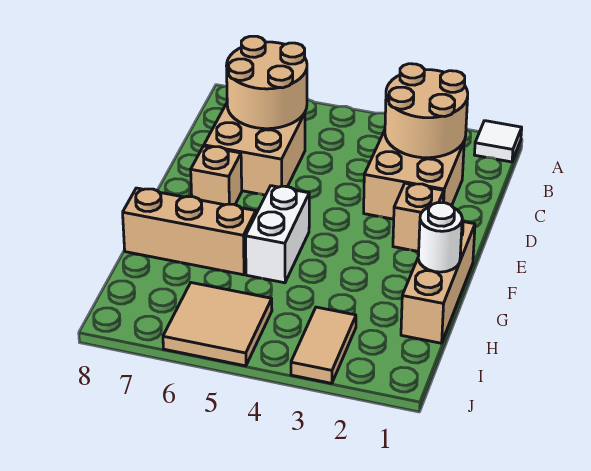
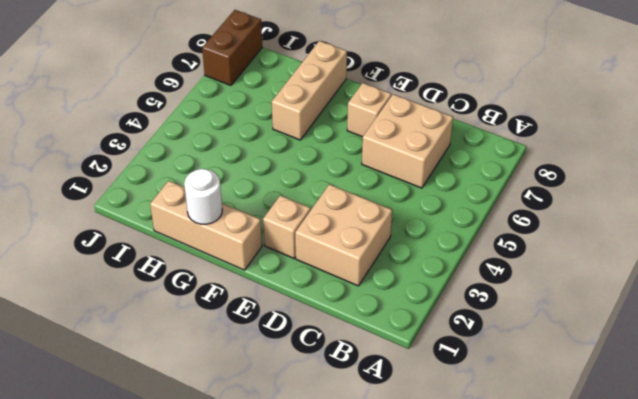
brown 1x2 brick [202,10,262,85] -> none
none -> white 1x1 tile [475,121,522,162]
none -> white 1x2 brick [245,186,309,283]
none -> tan 1x2 tile [291,307,356,383]

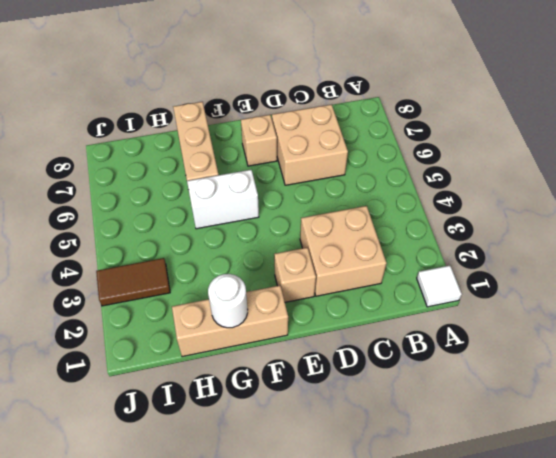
brown 1x2 tile [96,258,170,306] -> tan 1x2 tile [291,307,356,383]
none -> tan 2x2 tile [163,283,272,366]
none -> tan 2x2 round brick [385,64,468,158]
none -> tan 2x2 round brick [227,36,307,129]

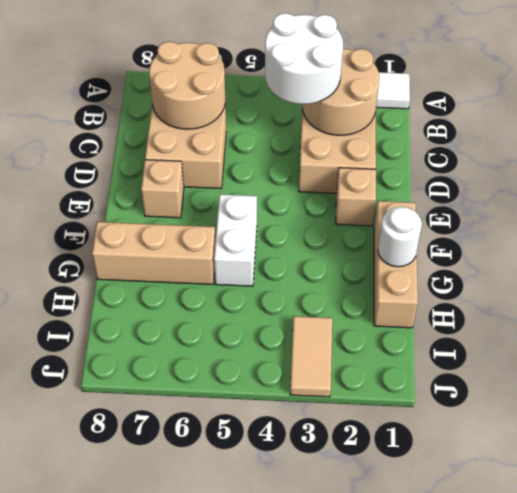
white 2x2 round brick [265,13,343,104] -> none
none -> tan 2x2 tile [163,283,272,366]

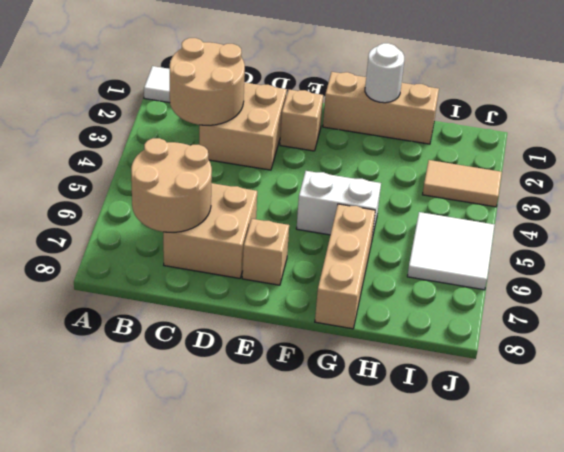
white 2x2 tile [407,212,495,290] -> tan 2x2 tile [163,283,272,366]

